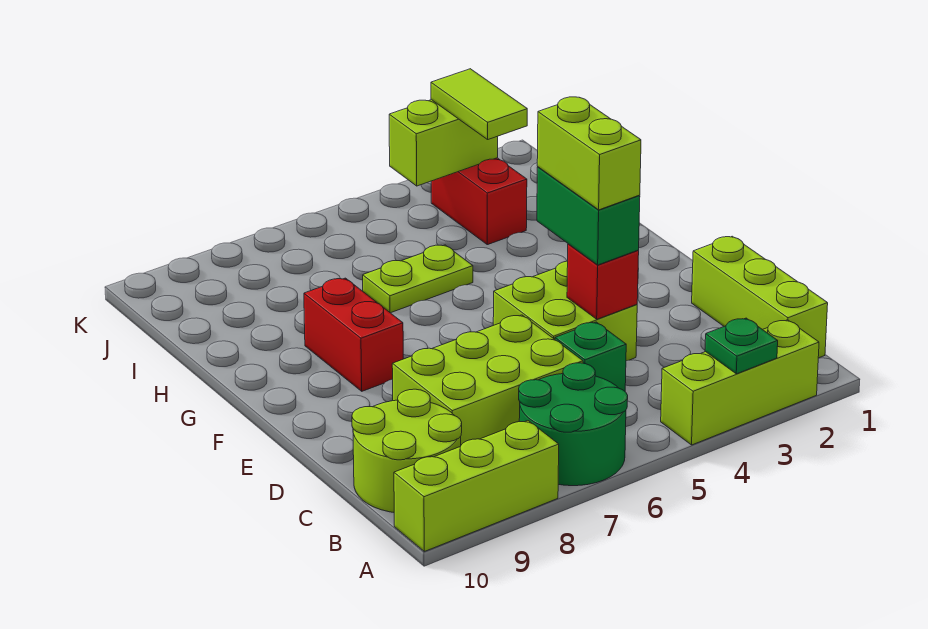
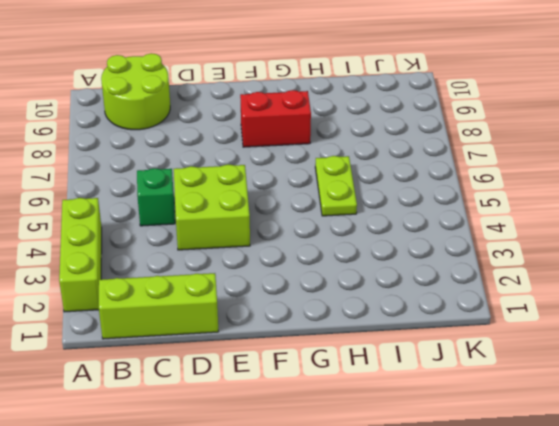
none -> green 2x2 round brick [519,363,628,486]
none -> lime 1x3 brick [394,421,559,551]
none -> lime 2x3 brick [392,315,583,445]

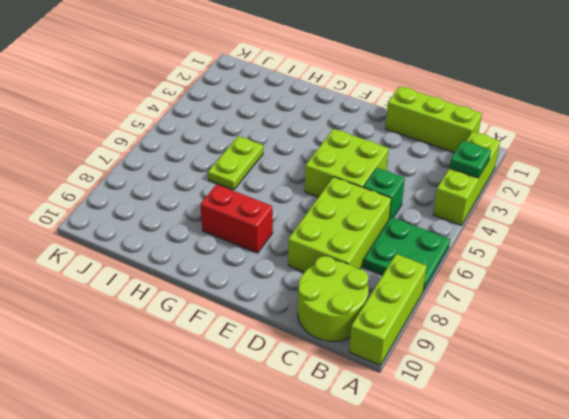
green 2x2 plate [363,217,450,291] -> green 2x2 round brick [519,363,628,486]
none -> red 1x2 brick [431,158,527,245]
none -> red 1x1 brick [567,244,639,319]
none -> lime 1x2 brick [389,100,498,186]

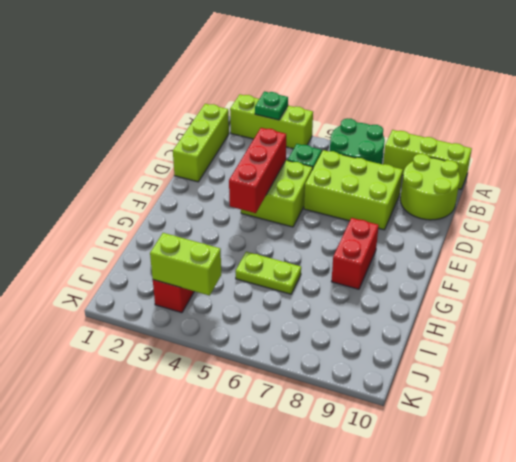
red 1x3 brick [229,128,286,213] -> red 1x1 brick [567,244,639,319]
none -> green 1x2 brick [537,167,640,265]
none -> lime 1x2 tile [431,69,527,139]
none -> lime 1x2 brick [537,97,641,210]

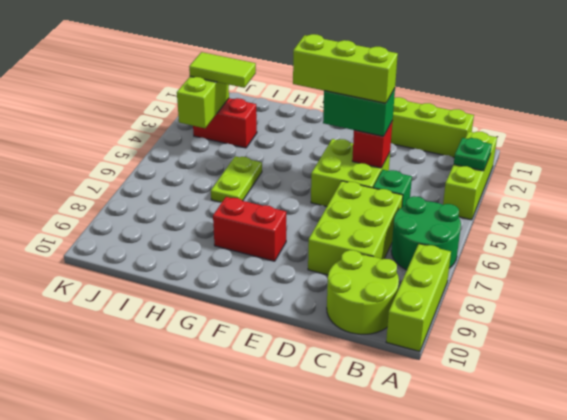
lime 1x3 brick [293,34,398,103] -> lime 1x2 brick [537,97,641,210]

